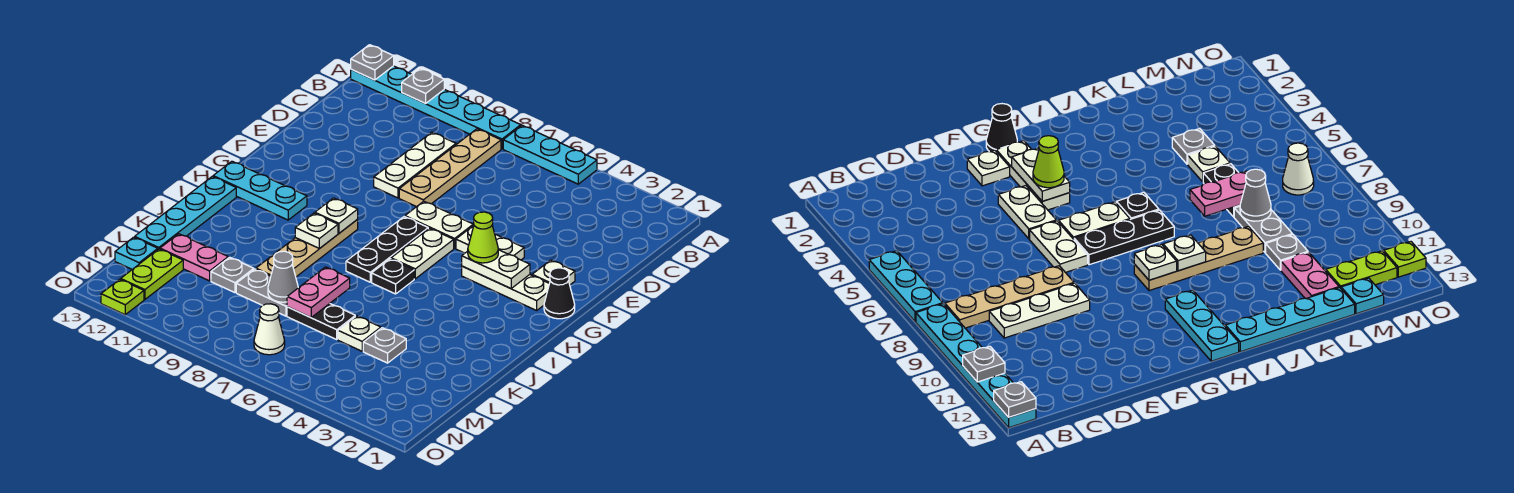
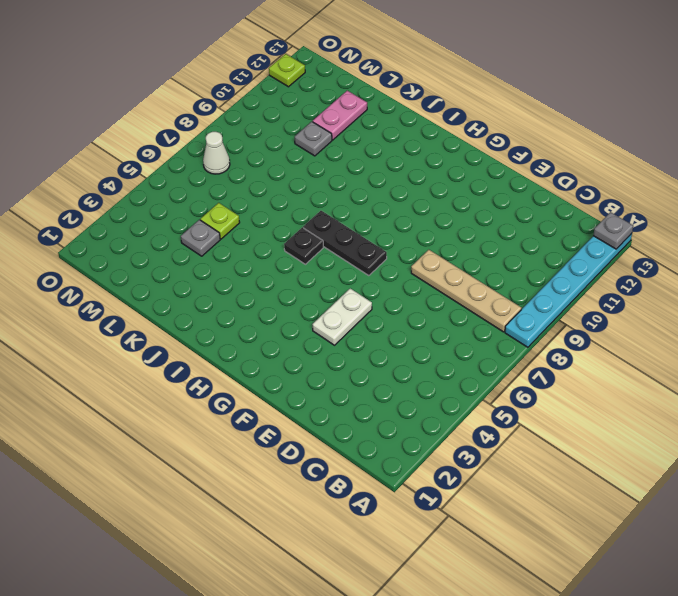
lime 1x1 plate [200,203,240,239] -> white 1x1 plate [338,316,381,351]
none -> cyan 1x3 plate [503,125,597,184]
none -> white 1x3 plate [374,132,456,198]
none -> white 1x1 plate [532,260,575,285]
none -> white 1x2 plate [405,201,473,248]

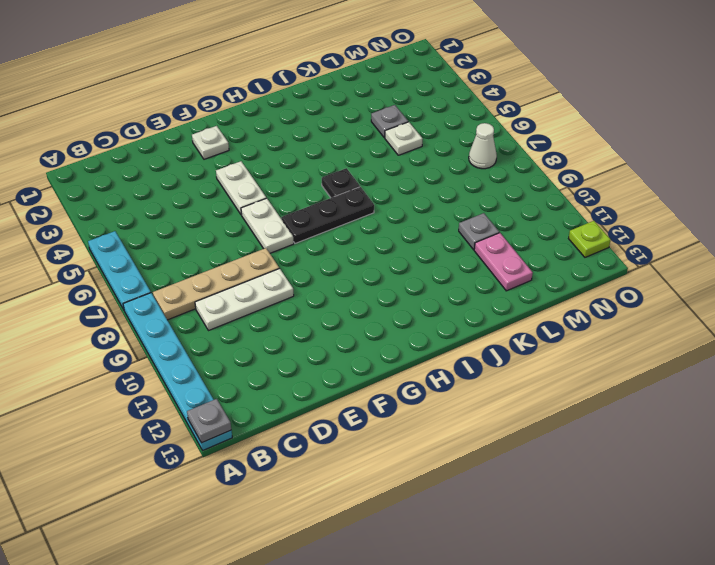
none -> black 1x1 cone [544,268,575,319]
none -> white 1x3 plate [462,266,549,310]
none -> white 1x2 plate [391,228,454,279]
none -> tan 1x4 plate [256,220,358,277]

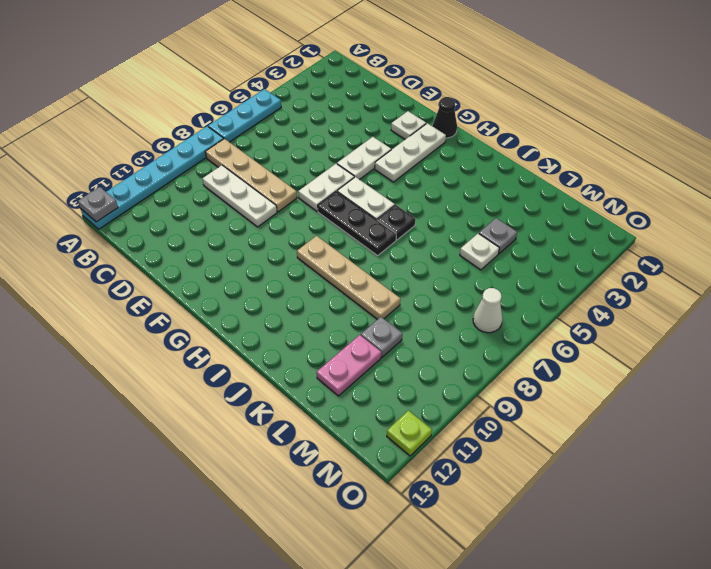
none -> cyan 1x3 plate [213,161,307,220]
none -> cyan 1x4 plate [135,176,236,249]
none -> black 1x2 plate [287,304,355,339]
none -> grey 1x2 plate [236,269,287,316]

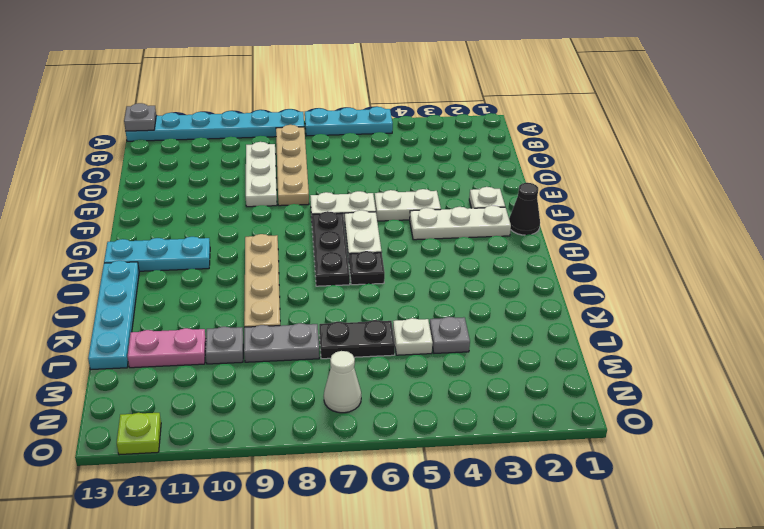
none -> lime 1x2 plate [121,249,183,300]
none -> cyan 1x1 plate [115,237,158,269]
none -> grey 1x1 plate [402,68,444,103]
none -> white 1x2 plate [462,250,530,288]

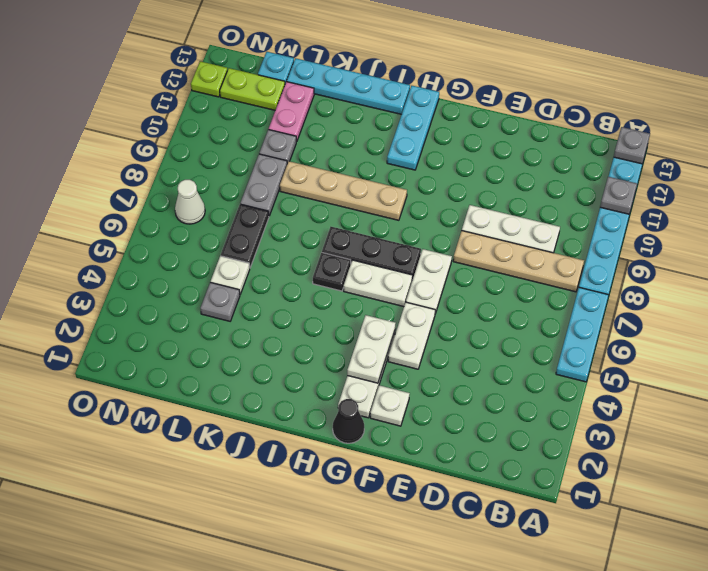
none -> white 1x1 plate [315,198,358,233]
none -> white 1x1 plate [295,213,338,249]
none -> pink 1x2 plate [287,267,350,317]
none -> grey 1x1 cone [268,251,298,302]

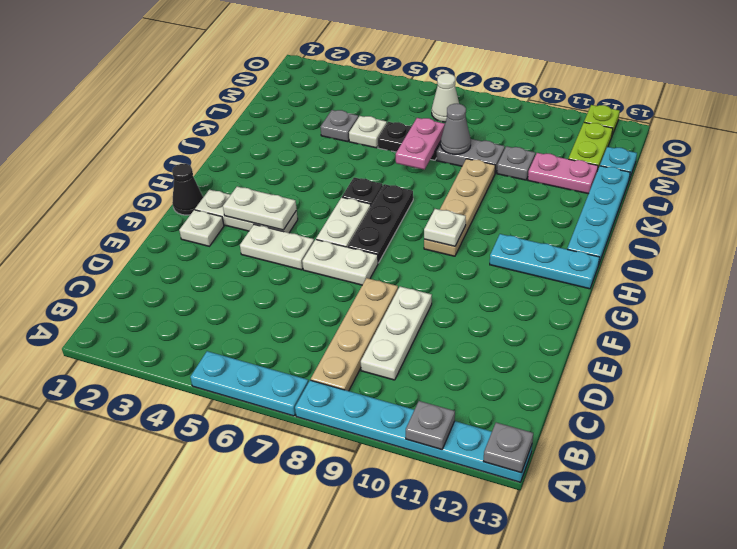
none -> white 1x1 plate [295,213,338,249]
none -> lime 1x1 cone [468,212,498,263]

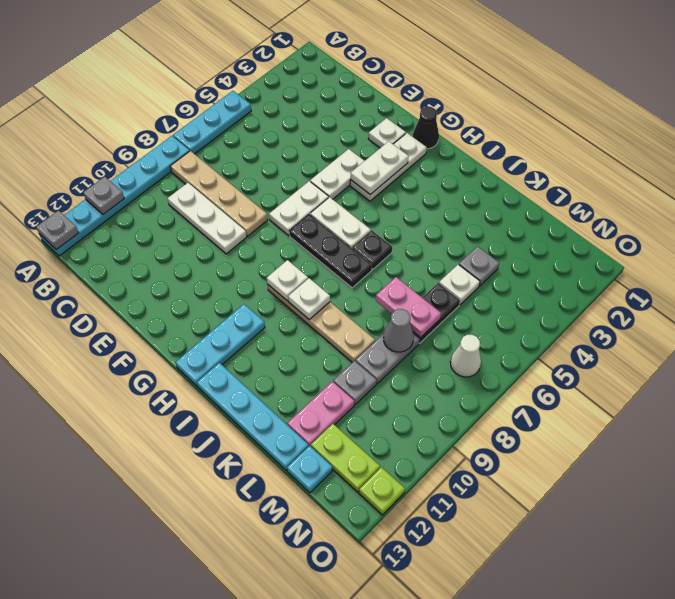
none -> lime 1x1 cone [468,212,498,263]

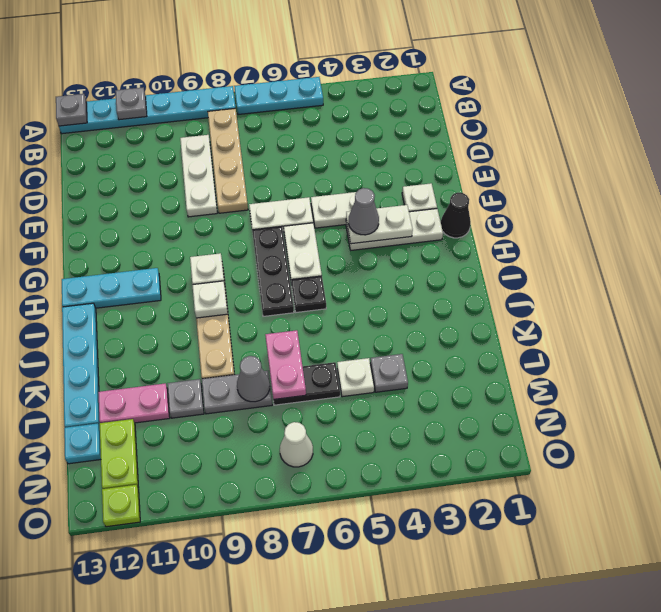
grey 1x1 cone [349,188,379,235] -> lime 1x1 cone [468,212,498,263]

